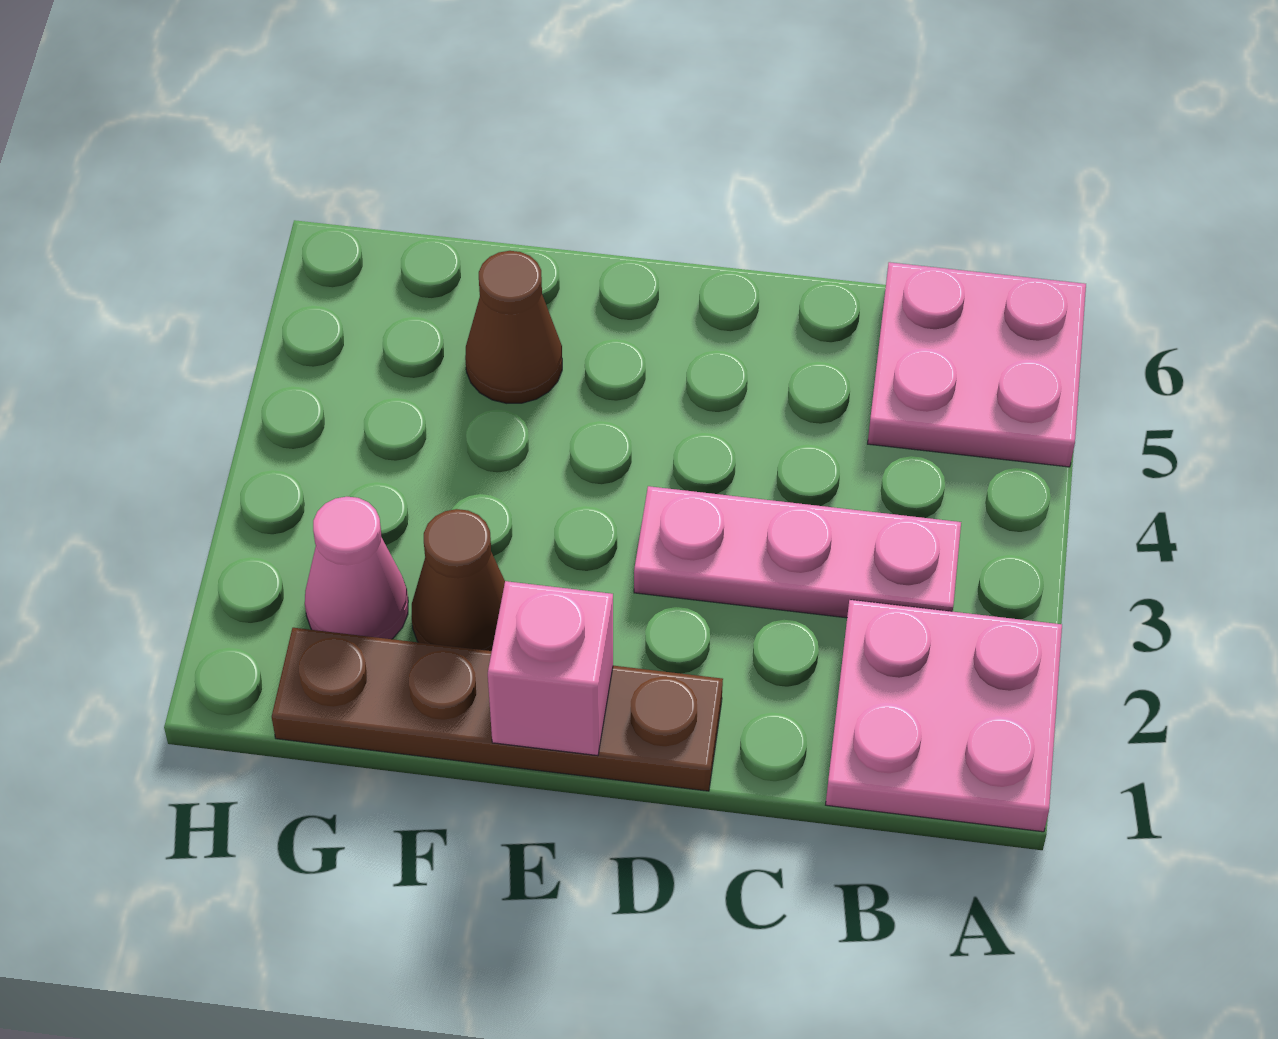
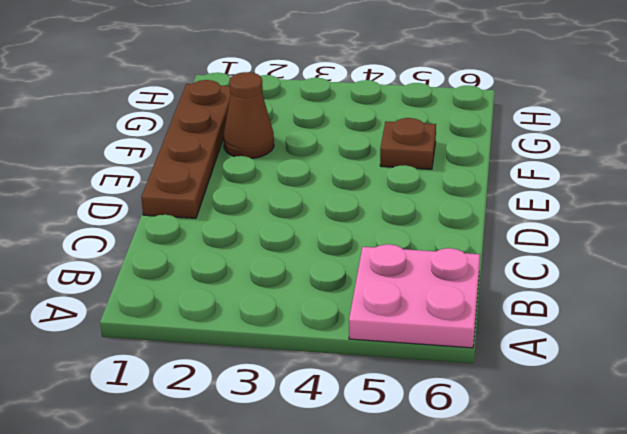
brown 1x1 plate [380,118,436,169] -> brown 1x1 cone [465,251,562,403]
none -> pink 2x2 plate [826,600,1062,832]
none -> pink 1x3 plate [634,486,961,618]

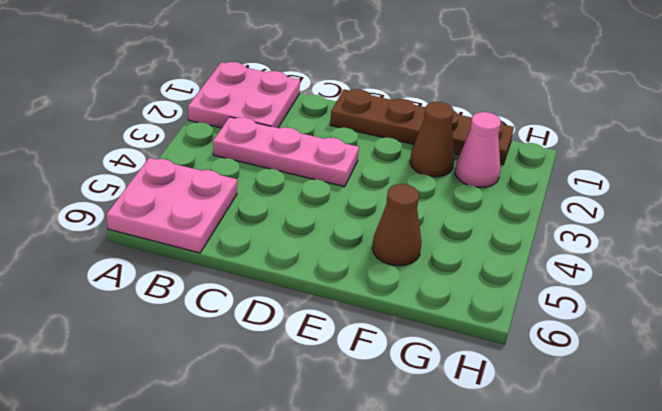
none -> pink 1x1 brick [488,581,613,756]

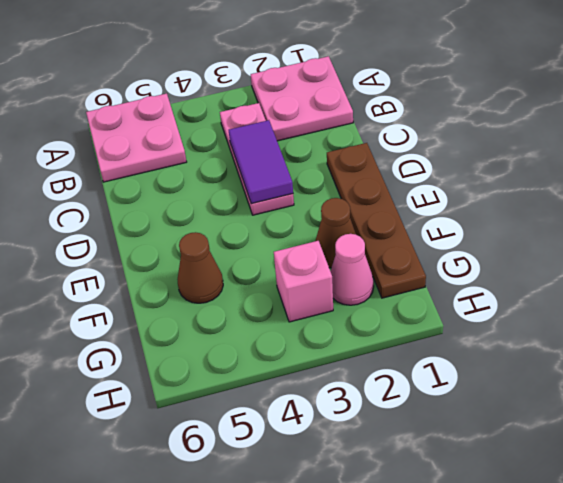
purple 1x2 tile [229,120,293,204] -> none
pink 1x1 brick [274,241,333,322] -> pink 1x1 brick moved to [488,581,613,756]

